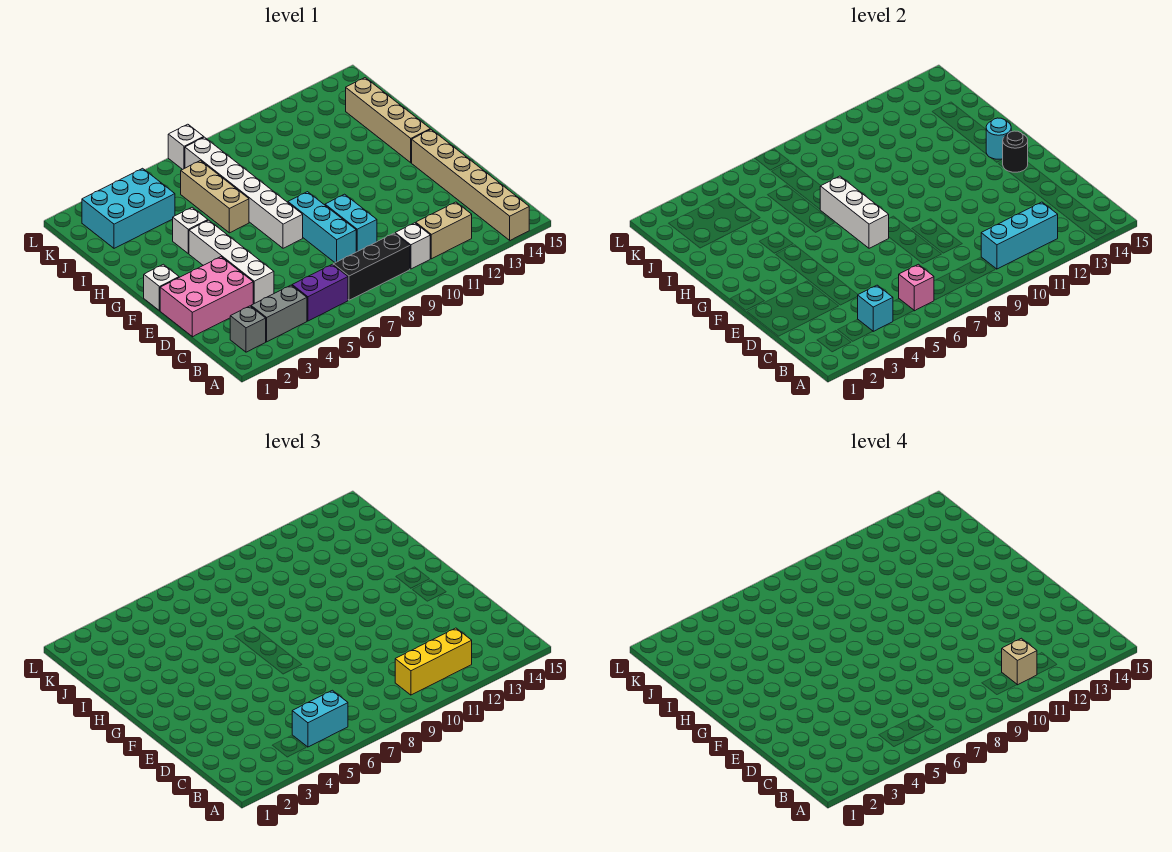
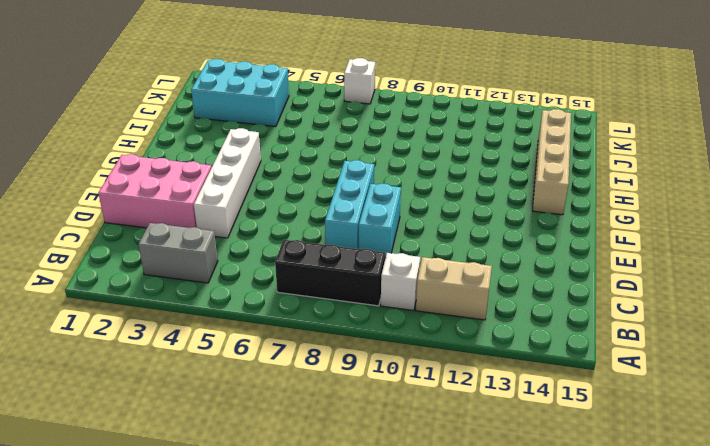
none -> tan 1x6 brick [412,129,529,240]
none -> grey 1x1 brick [230,306,266,352]
none -> purple 1x2 brick [292,264,348,321]

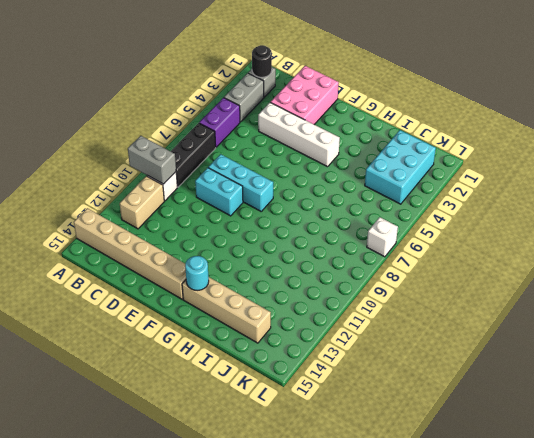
grey 1x2 brick [128,136,176,184] -> cyan 1x3 brick [981,202,1058,269]
black 1x1 round brick [252,45,272,77] -> black 1x1 round brick moved to [1002,131,1028,172]
none -> white 1x1 brick [144,264,179,311]
none -> white 1x6 brick [185,137,303,248]
none -> white 1x1 brick [173,207,208,254]

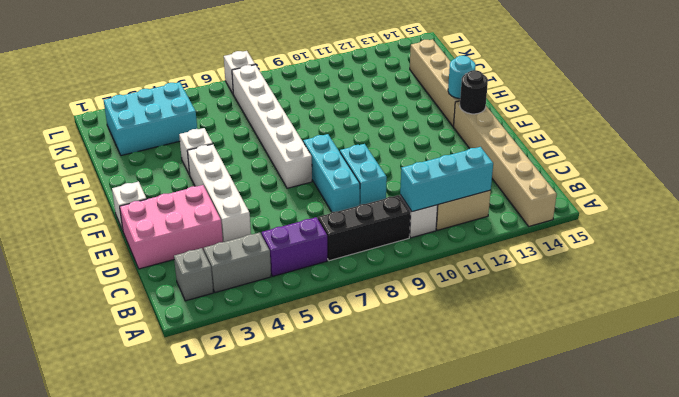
none -> tan 1x3 brick [181,161,249,233]
none -> cyan 1x1 brick [857,285,893,331]
none -> pink 1x1 brick [899,264,934,311]

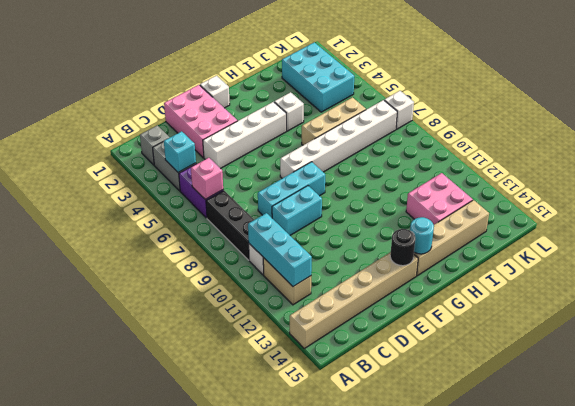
pink 2x2 brick [406,173,473,225] -> none
none -> white 1x3 brick [820,176,889,248]
none -> cyan 1x2 brick [292,690,348,747]
none -> yellow 1x3 brick [395,628,472,695]

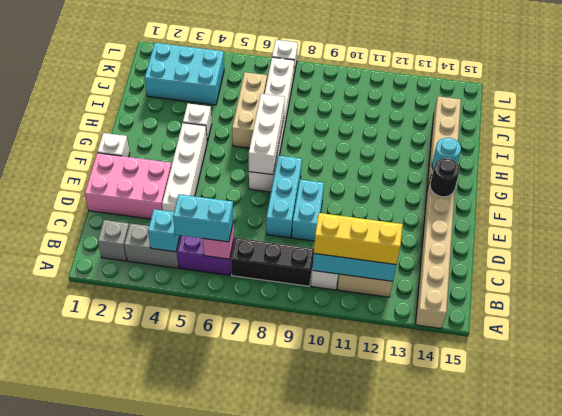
none -> tan 1x1 brick [1002,638,1037,685]

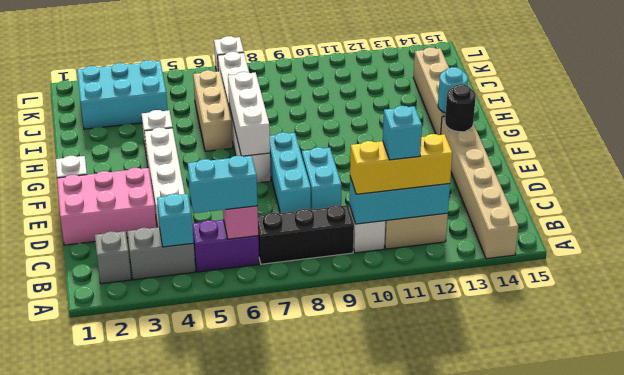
cyan 1x1 brick [383,106,422,160] -> tan 1x1 brick [1002,638,1037,685]

